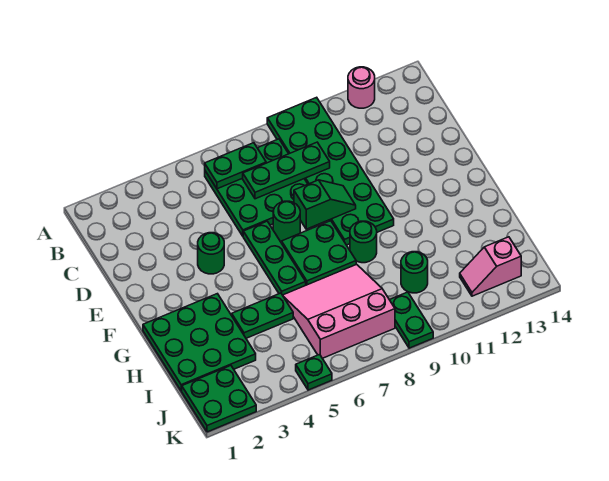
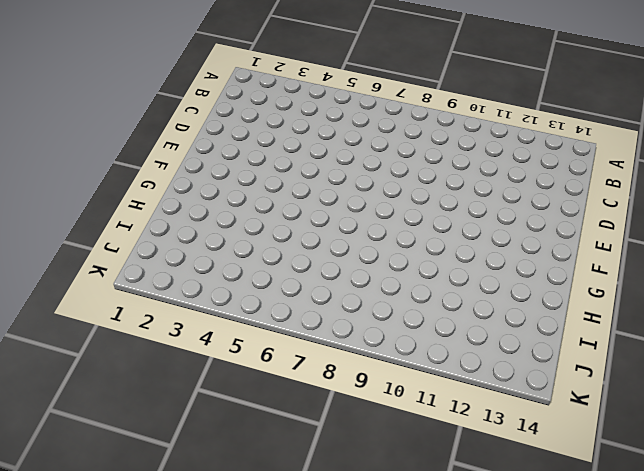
none -> green 2x6 plate [267,97,394,245]
none -> pink 1x1 round brick [348,67,375,108]
none -> green 3x3 plate [205,139,308,236]

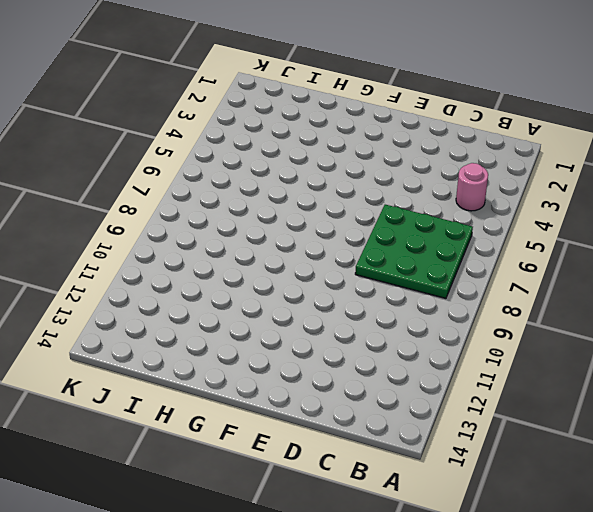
pink 1x1 round brick [456,163,488,211] -> pink 1x1 round brick moved to [348,67,375,108]
none -> green 2x6 plate [267,97,394,245]
none -> green 1x1 round brick [198,233,224,274]
none -> green 1x3 plate [243,221,306,295]

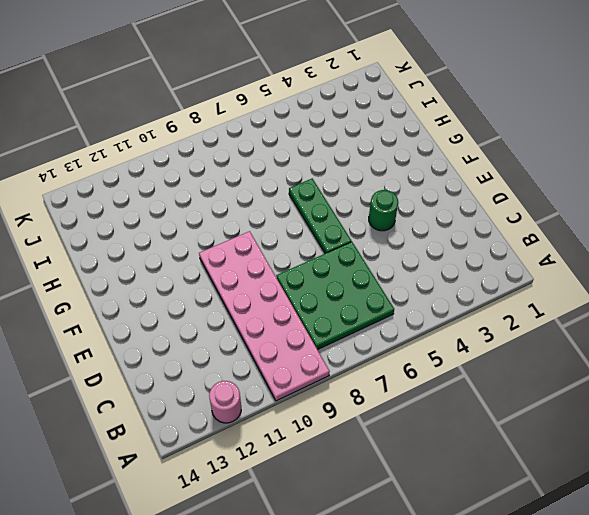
pink 2x6 plate [199,231,330,401] -> green 2x6 plate [267,97,394,245]
none -> green 1x1 round brick [273,201,300,242]
none -> green 2x2 plate [282,221,356,285]
none -> green 3x3 plate [143,294,256,391]

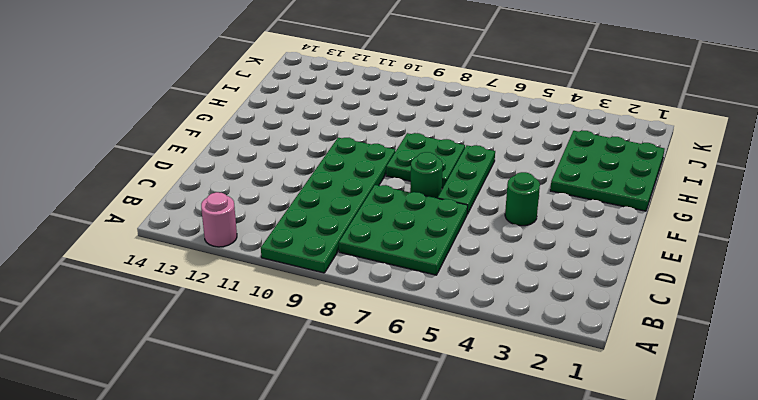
none -> green 1x1 round brick [350,221,377,263]
none -> green 1x2 plate [232,293,293,338]
none -> pink 3x3 slope [283,264,395,358]

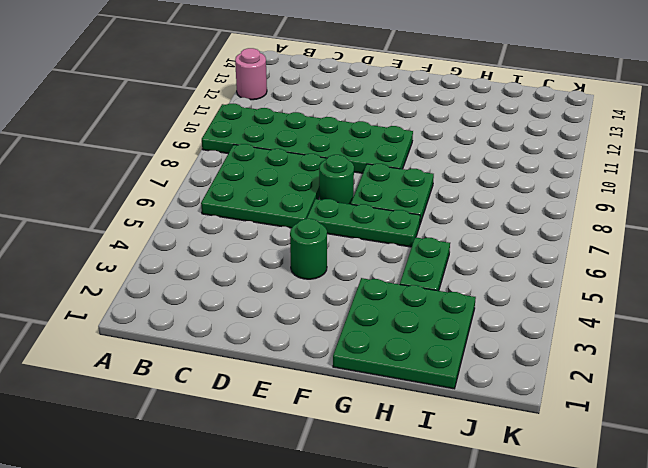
none -> green 1x1 round brick [350,221,377,263]
none -> pink 3x3 slope [283,264,395,358]
none -> green 1x1 round brick [401,252,428,293]

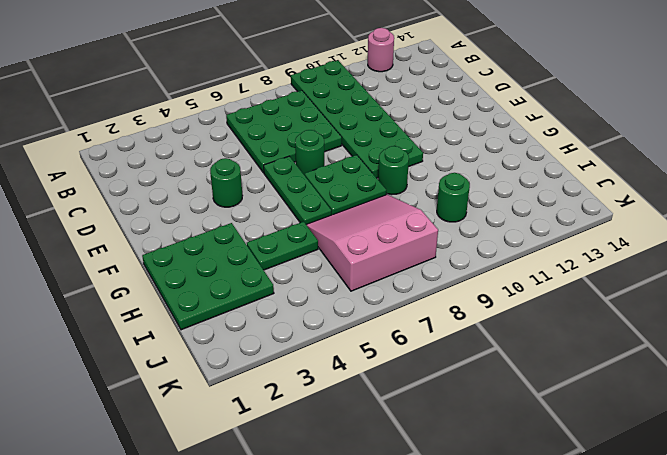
none -> green 2x2 plate [182,366,256,432]
none -> green 1x2 plate [389,292,433,348]
none -> pink 1x2 slope [460,237,521,296]

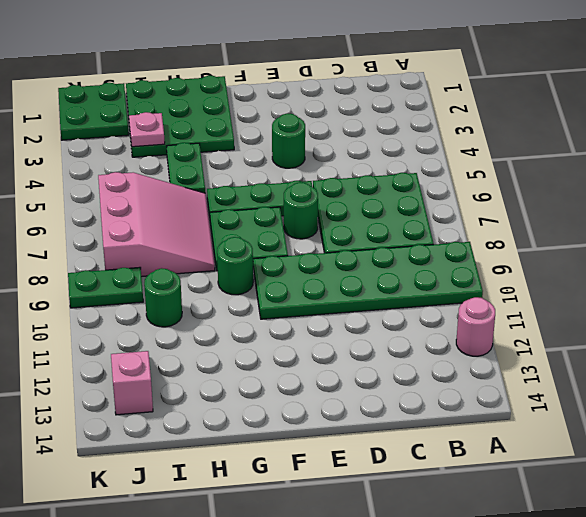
pink 1x1 plate [129,112,165,147] -> none
none -> green 1x1 plate [296,354,332,390]
none -> green 1x2 plate [205,143,266,189]
none -> green 1x3 plate [243,142,330,199]

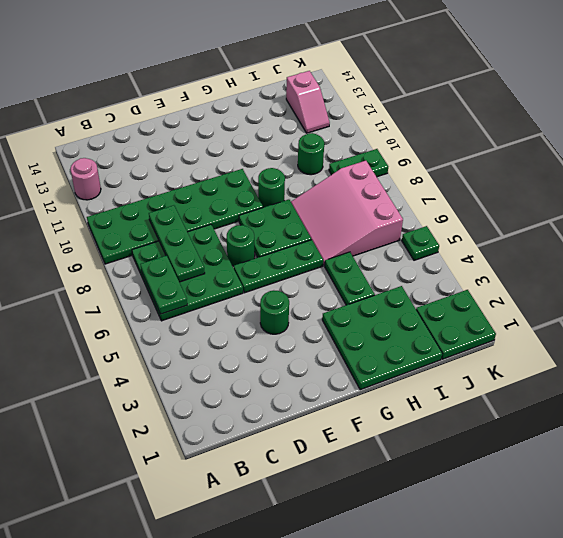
none -> green 1x2 slope [294,180,356,229]

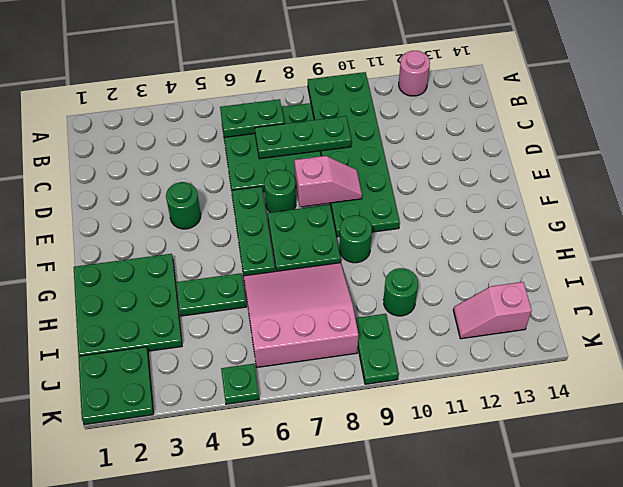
pink 1x2 slope [294,156,362,207] -> green 1x2 slope [294,180,356,229]

